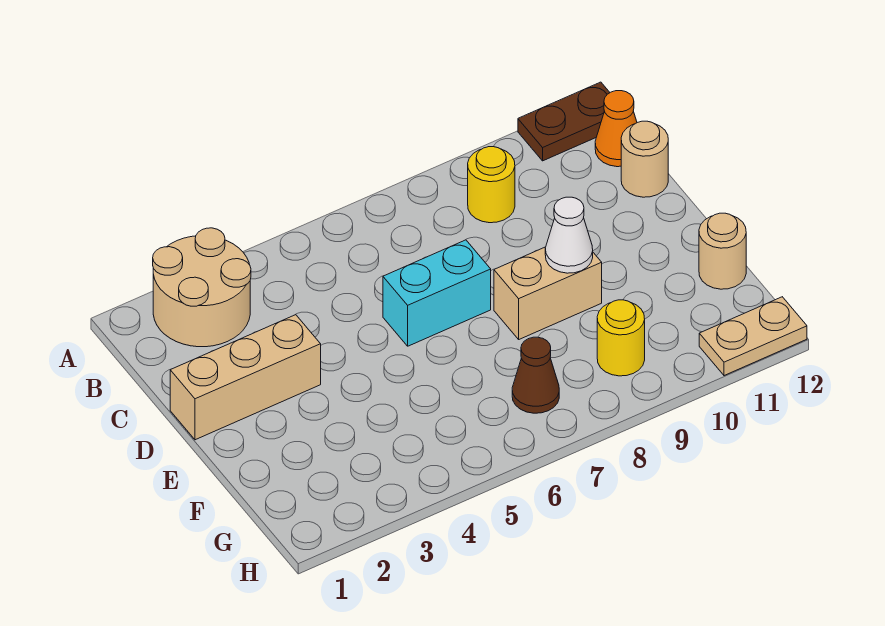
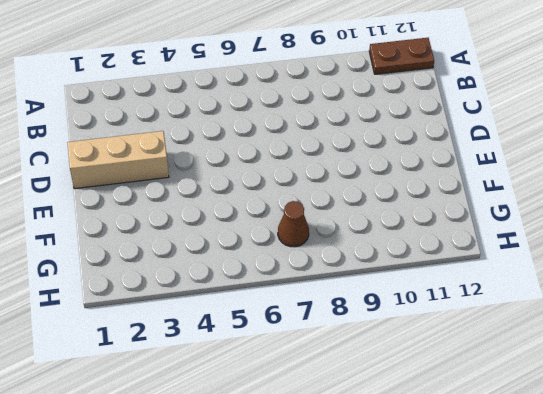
none -> tan 2x2 round brick [153,228,251,347]
none -> yellow 1x1 round brick [468,147,515,223]
none -> orange 1x1 cone [595,91,637,167]

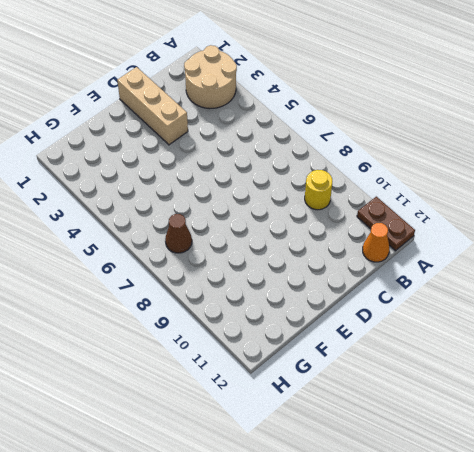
none -> tan 1x1 round brick [621,121,668,197]
none -> cyan 1x2 brick [383,240,491,346]
none -> tan 1x2 brick [494,247,602,339]

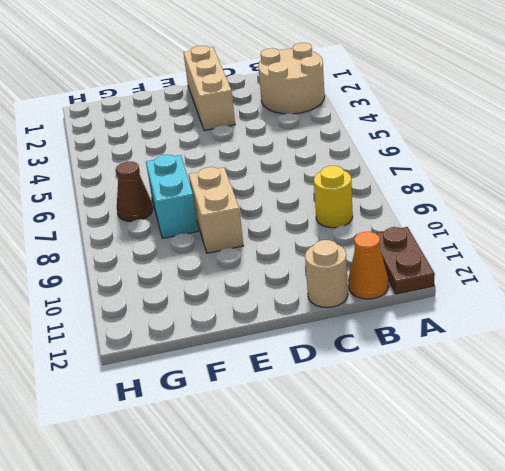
cyan 1x2 brick [146,155,198,238] -> cyan 1x2 brick moved to [383,240,491,346]
none -> tan 1x1 round brick [699,213,746,289]
none -> yellow 1x1 round brick [597,300,645,376]
none -> tan 1x2 plate [699,297,807,376]

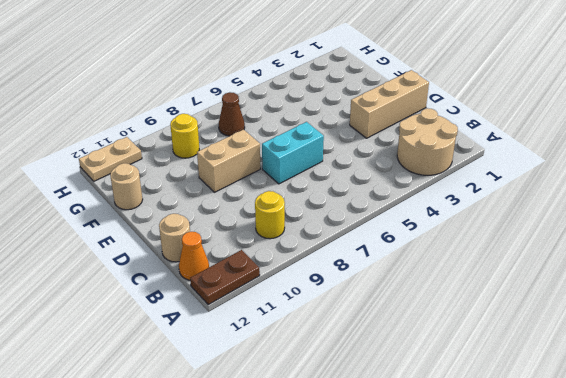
none -> white 1x1 cone [545,197,593,273]

